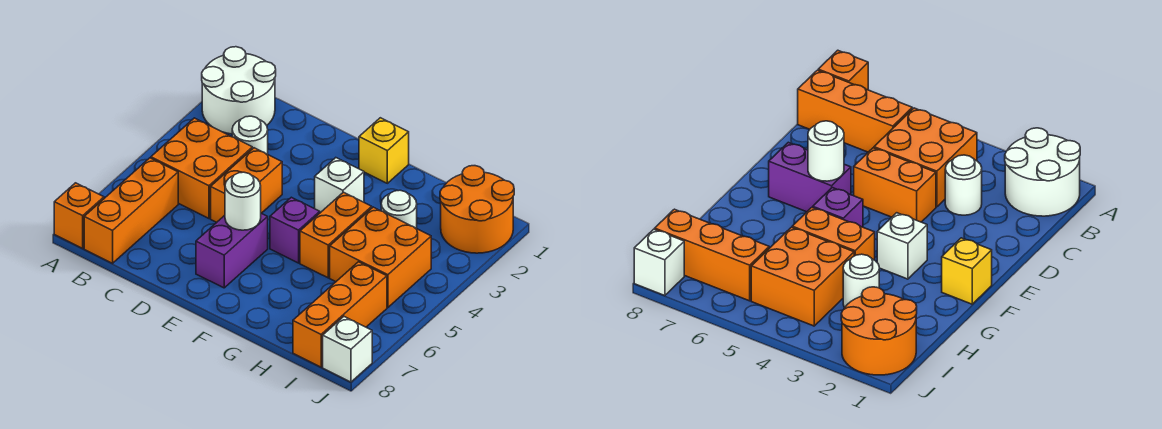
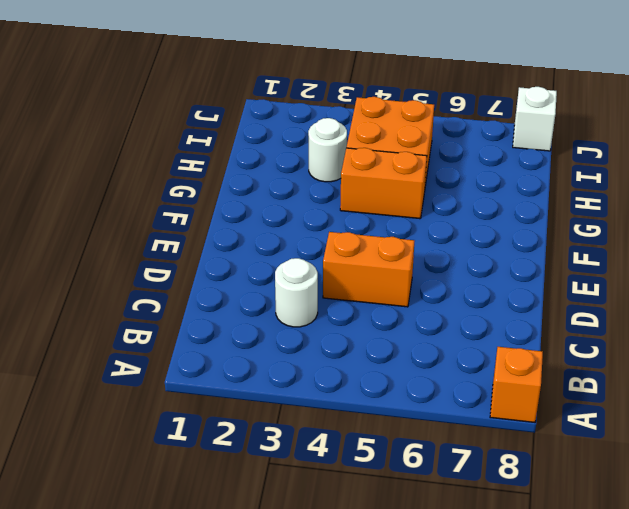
none -> white 2x2 round brick [202,47,276,134]
none -> orange 2x2 brick [151,118,252,218]
none -> orange 1x3 brick [84,158,178,263]

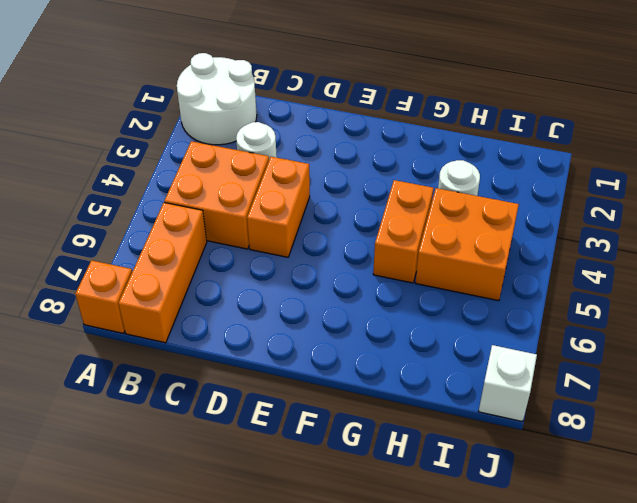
none -> purple 1x2 brick [196,213,268,288]
none -> yellow 1x1 brick [359,118,409,183]
none -> white 1x1 brick [315,158,364,212]

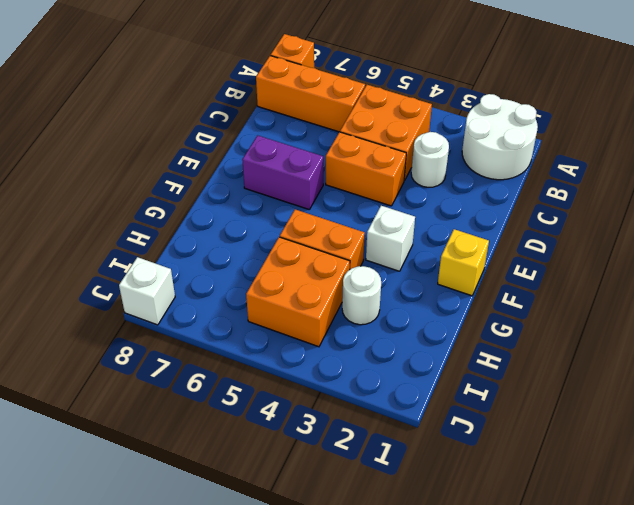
none -> purple 1x1 brick [270,197,320,263]
none -> orange 2x2 round brick [440,166,514,253]
none -> orange 1x3 brick [293,262,387,367]

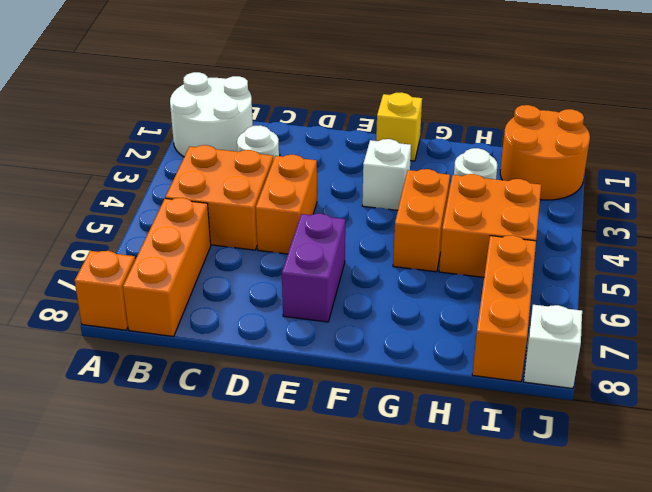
none -> purple 1x1 brick [270,197,320,263]
none -> white 1x1 round brick [225,172,261,230]

